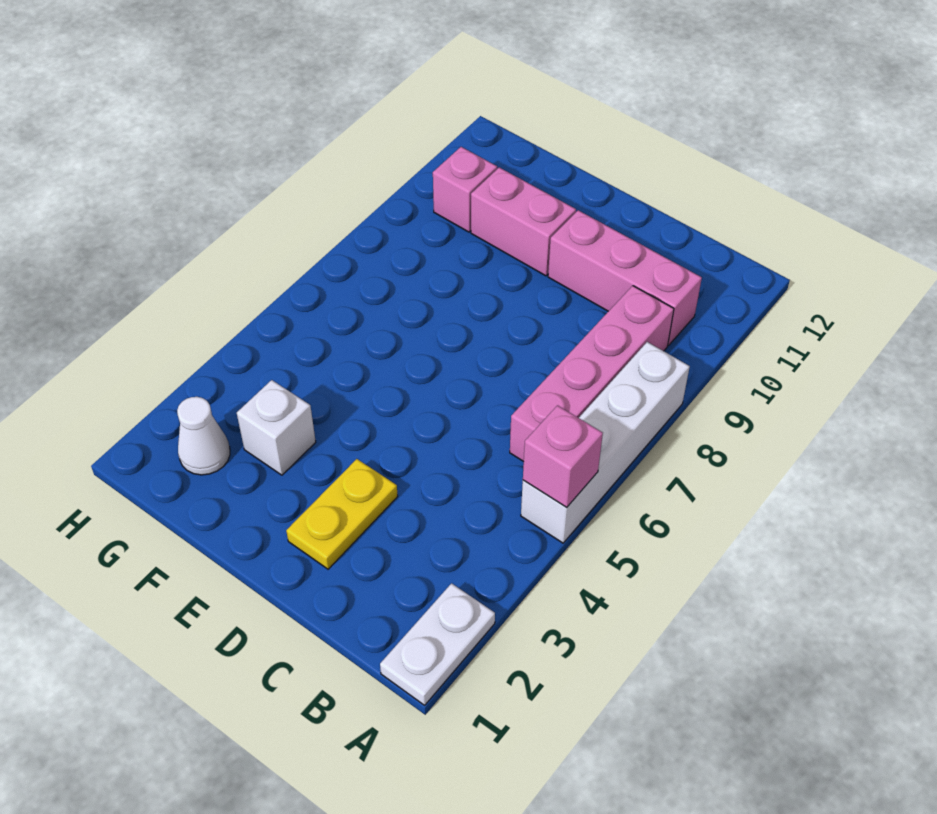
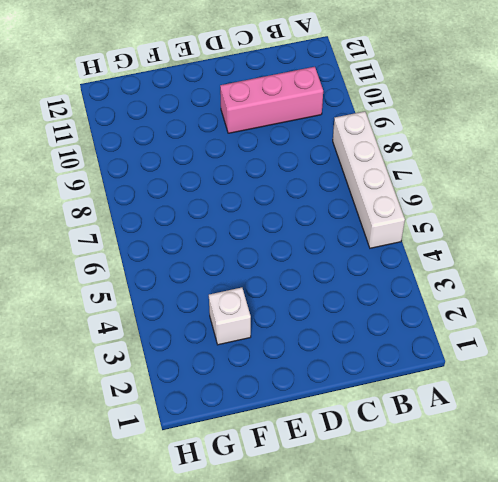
none -> white 1x2 plate [380,583,495,705]
none -> pink 1x4 brick [510,286,674,462]

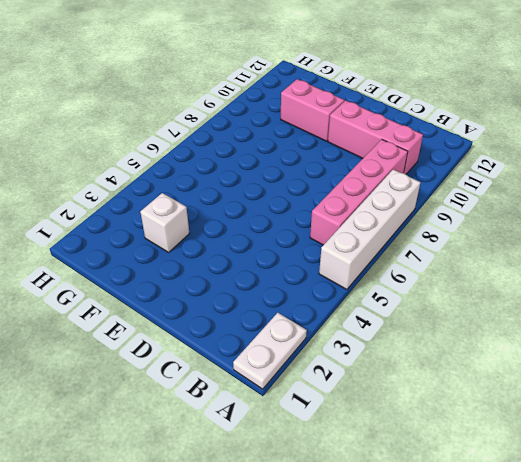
none -> yellow 1x2 plate [286,459,398,569]
none -> white 1x1 cone [177,397,230,475]

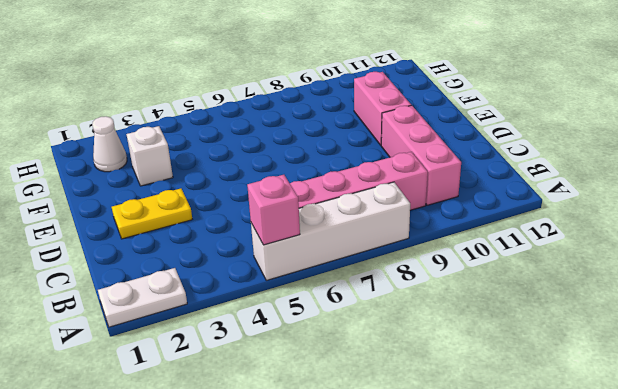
none -> pink 1x1 brick [433,147,497,232]

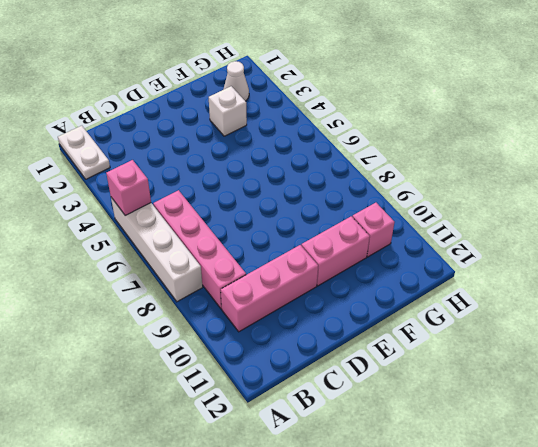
none -> yellow 1x2 plate [286,459,398,569]

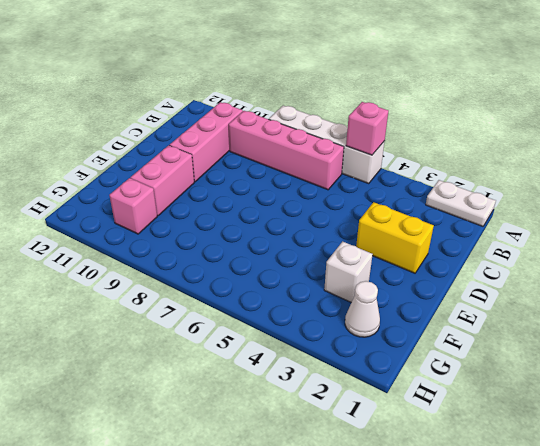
yellow 1x2 brick [356,202,434,273] -> yellow 1x2 plate [286,459,398,569]

